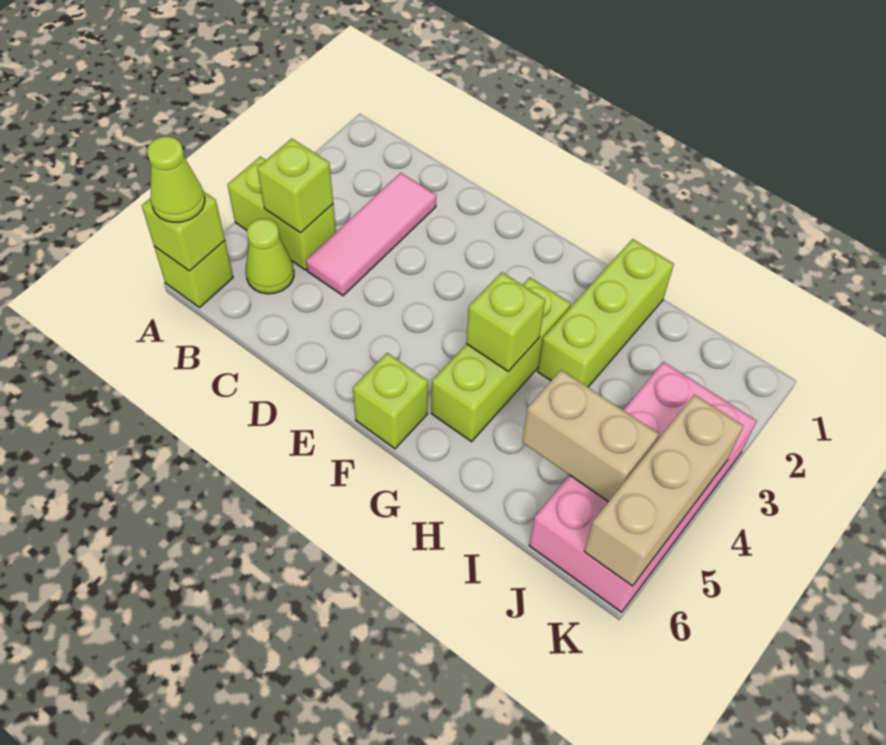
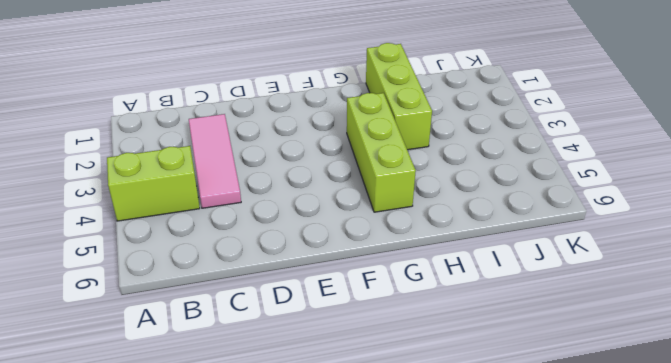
none -> lime 1x1 brick [154,241,233,308]
none -> lime 1x1 cone [246,219,294,294]
none -> lime 1x1 brick [353,353,428,449]

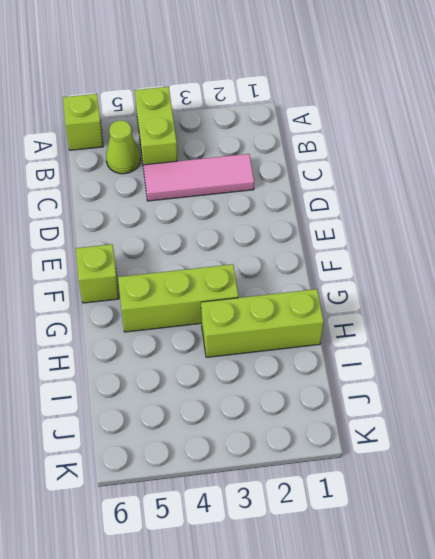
none -> pink 2x4 brick [529,362,757,612]
none -> lime 1x1 brick [142,191,225,271]
none -> lime 1x1 brick [257,138,333,233]

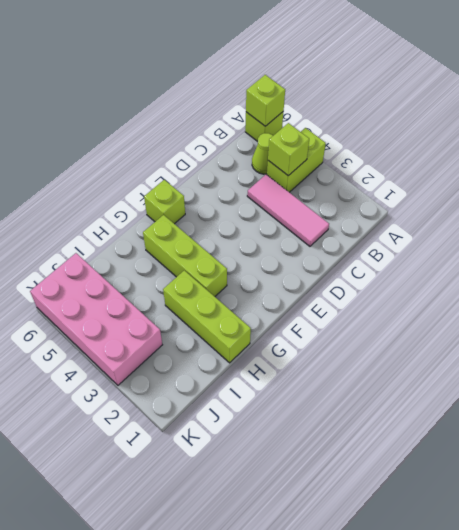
none -> lime 1x1 brick [466,272,545,371]
none -> tan 1x2 brick [522,370,659,502]
none -> tan 1x3 brick [584,395,743,586]

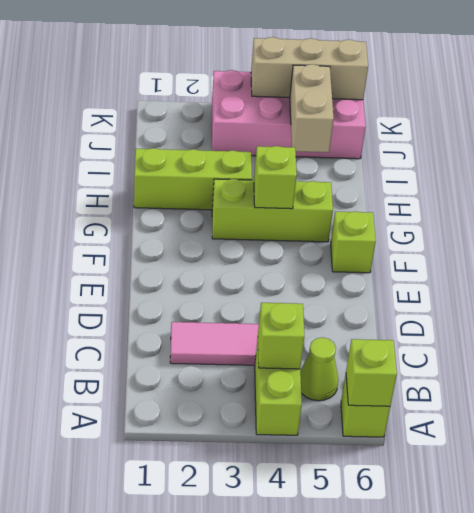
none -> lime 1x1 cone [147,137,205,222]

